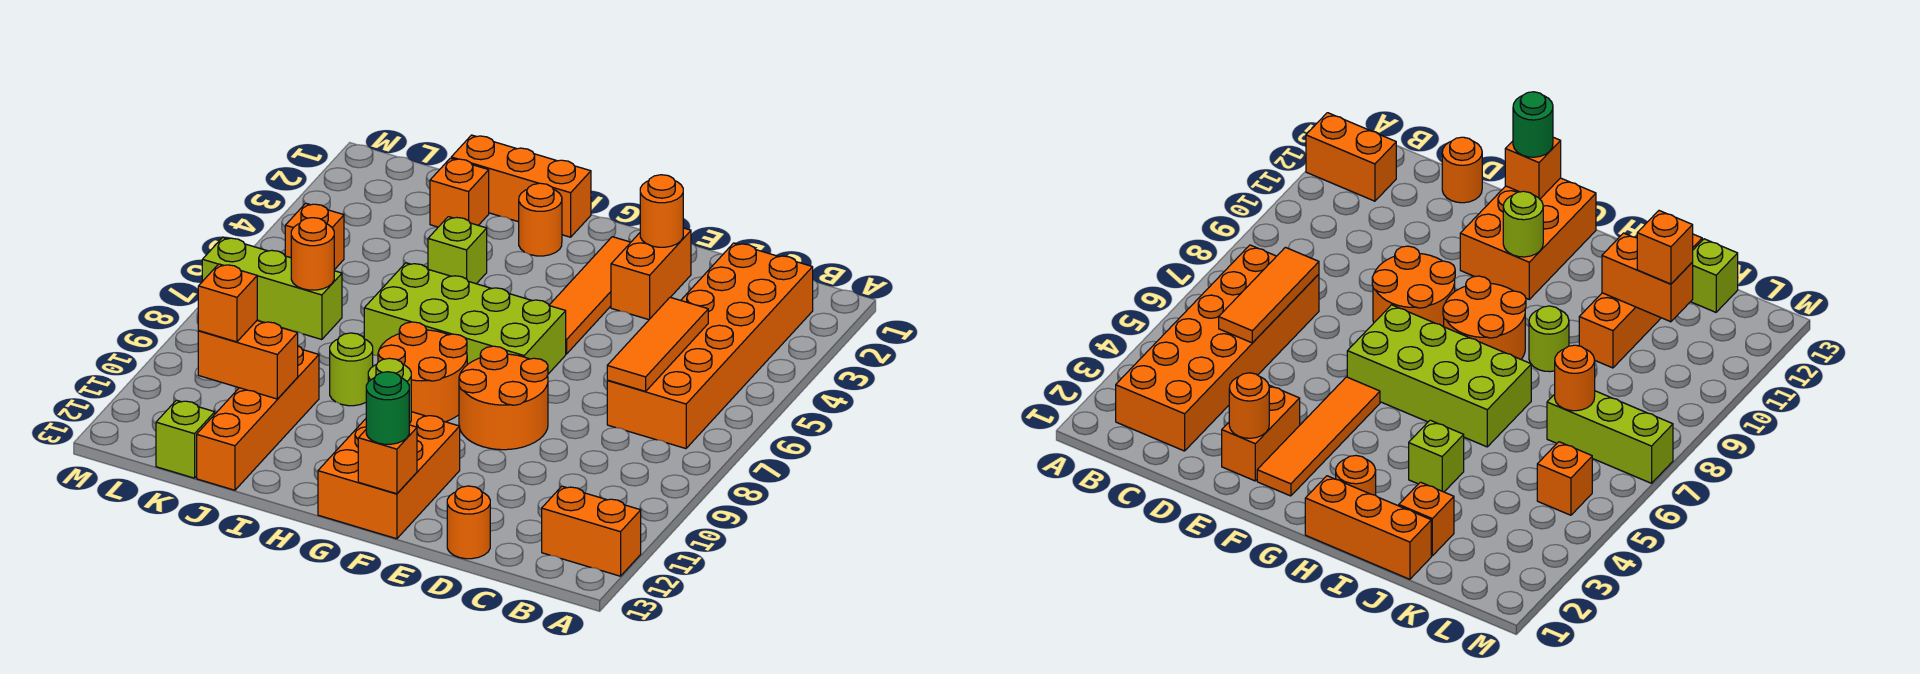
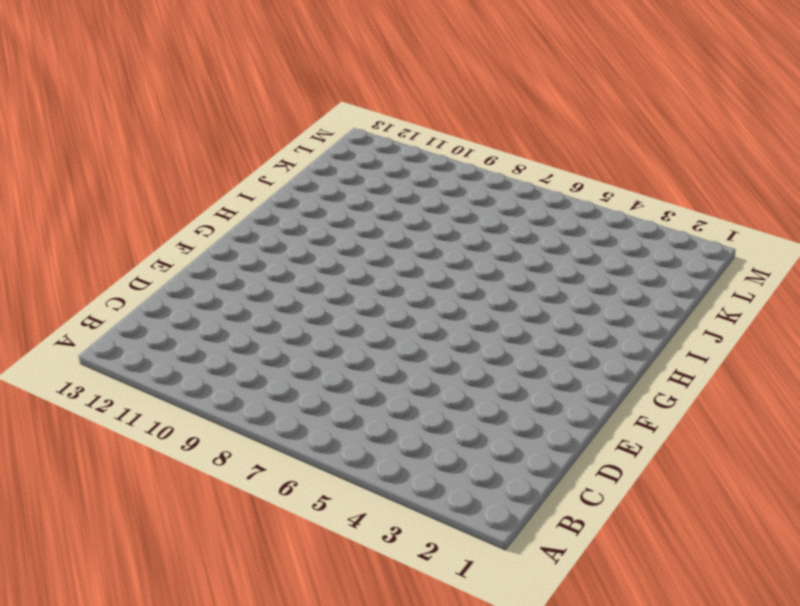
none -> orange 1x2 brick [542,486,641,576]
none -> orange 2x6 brick [607,243,813,449]
none -> orange 1x1 round brick [447,486,490,559]

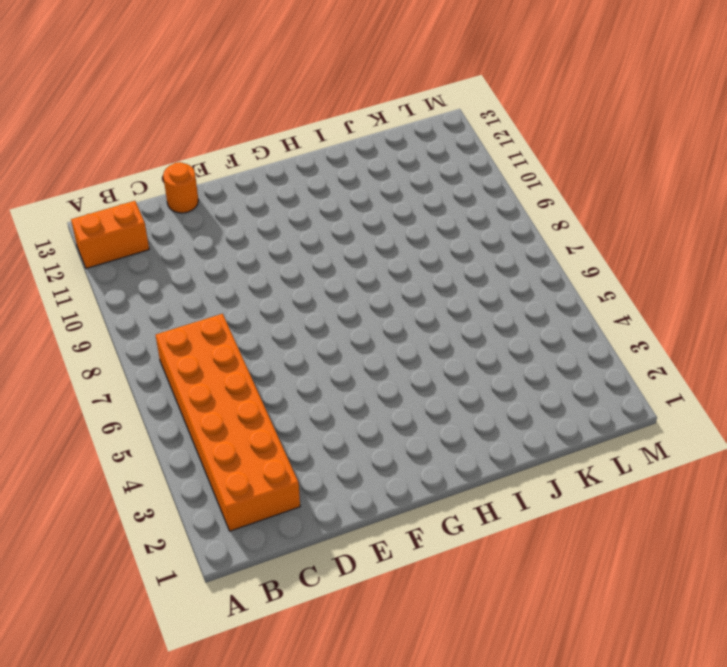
none -> orange 1x2 brick [611,228,691,320]
none -> orange 2x2 round brick [459,346,548,450]
none -> orange 1x4 tile [549,237,631,354]

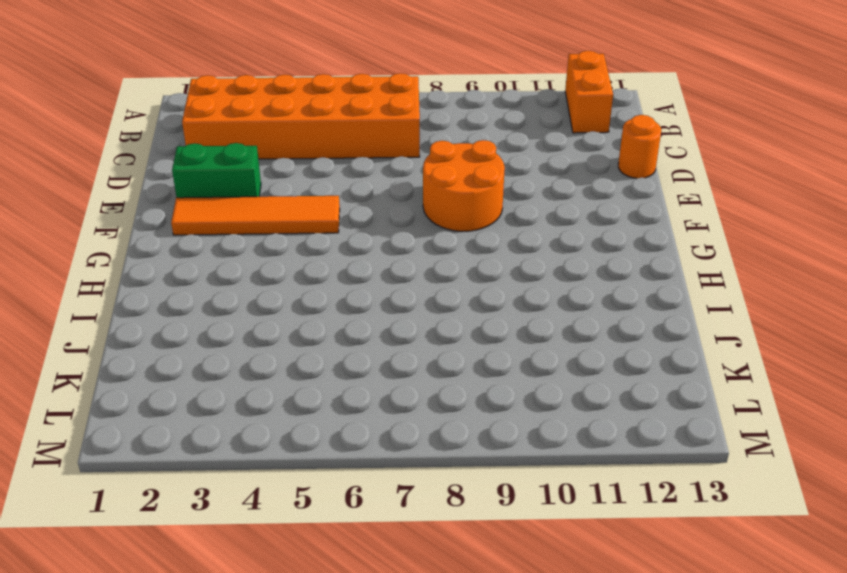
green 1x2 brick [172,143,261,198] -> orange 1x2 brick [611,228,691,320]
none -> lime 2x4 brick [364,263,566,374]
none -> orange 2x3 brick [318,412,460,539]
none -> orange 2x2 round brick [378,322,467,422]

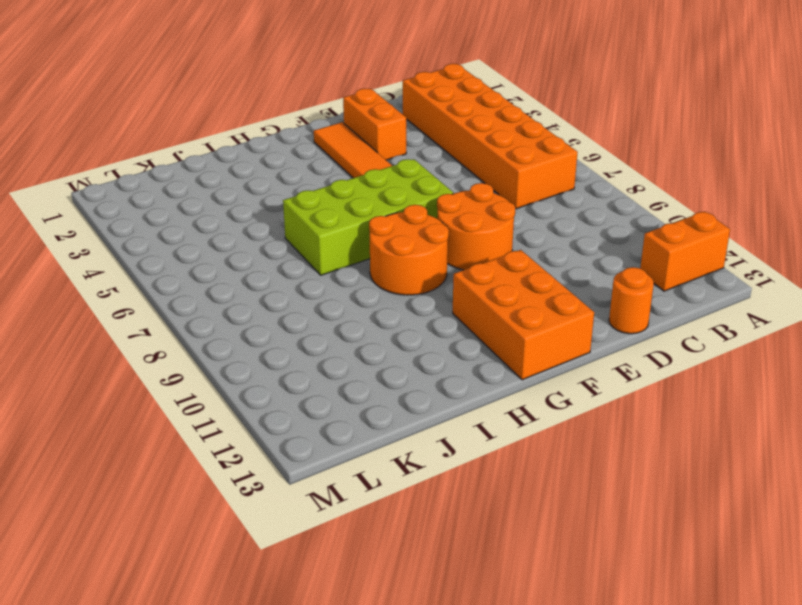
none -> orange 1x3 brick [451,135,591,237]
none -> orange 1x1 round brick [519,183,562,256]
none -> lime 1x1 brick [428,217,487,284]

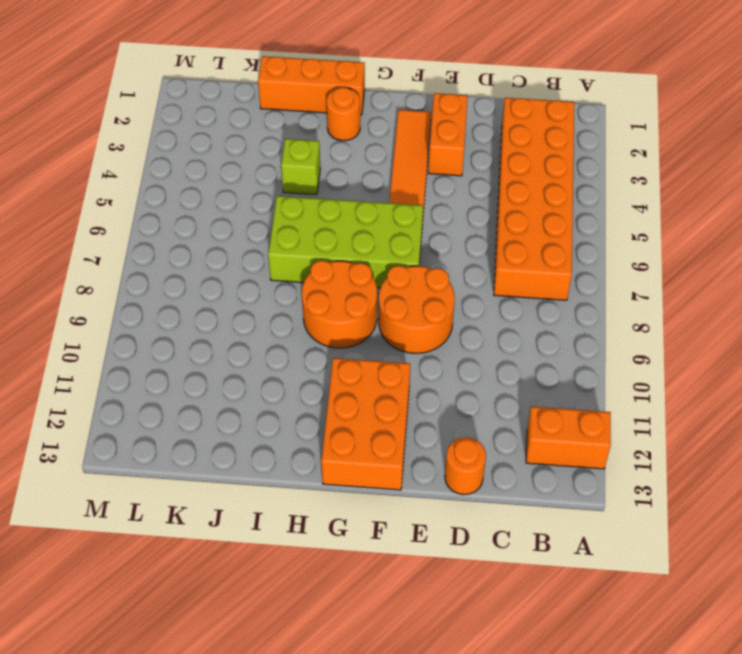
none -> lime 1x1 round brick [330,333,373,406]
none -> orange 1x1 brick [430,158,489,227]
none -> orange 1x4 brick [197,346,319,490]

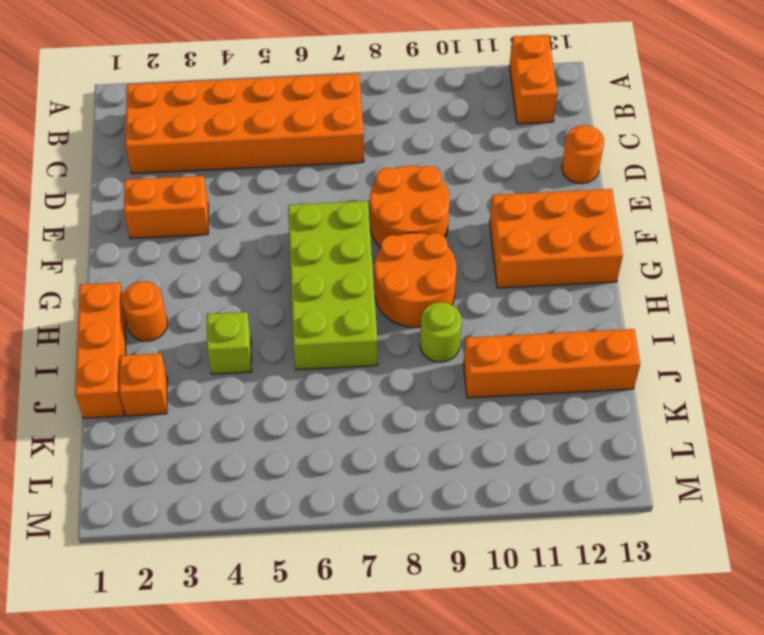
none -> orange 1x4 tile [549,237,631,354]
none -> lime 1x3 brick [202,237,342,340]
none -> lime 1x1 brick [156,400,215,478]

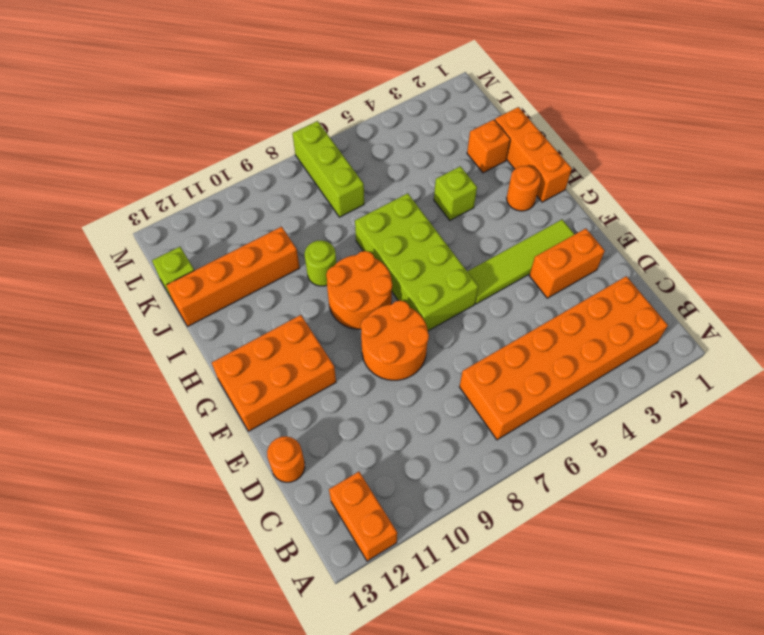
lime 1x4 tile [467,220,575,304] -> orange 1x4 tile [549,237,631,354]
none -> orange 1x1 brick [285,203,344,270]
none -> orange 1x3 tile [607,297,708,391]
none -> orange 1x1 round brick [640,175,683,247]

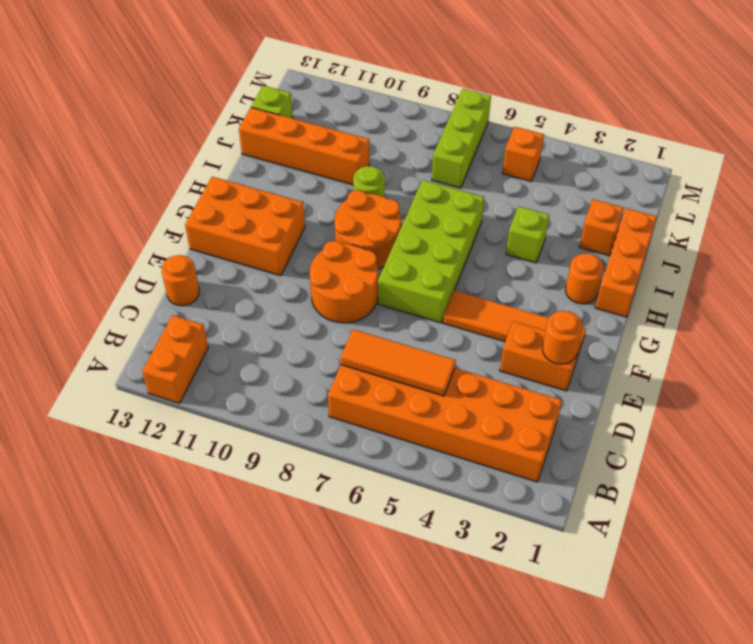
none -> orange 1x1 brick [358,425,417,494]
none -> lime 1x1 round brick [368,358,411,424]
none -> orange 1x2 brick [198,321,298,399]

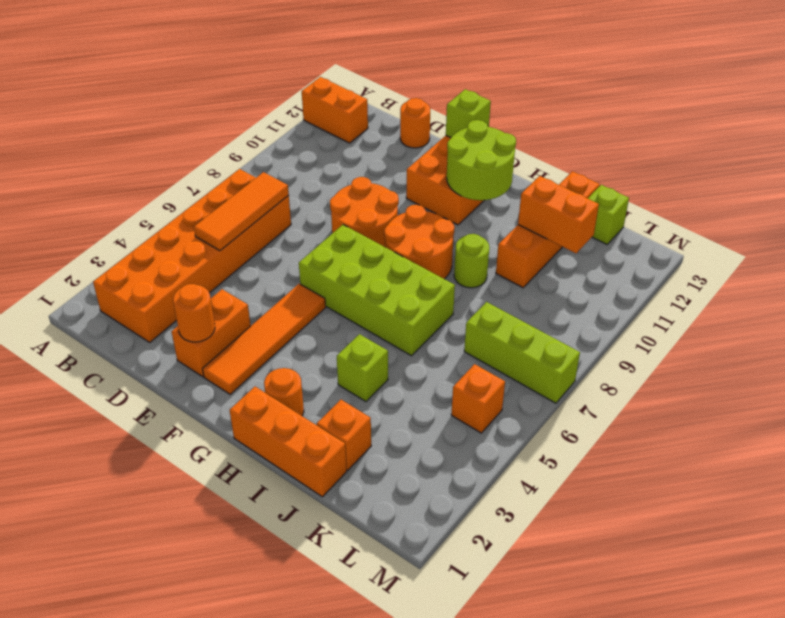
lime 1x1 brick [446,89,491,137] -> orange 1x1 brick [358,425,417,494]
lime 2x2 round brick [447,120,516,200] -> lime 1x1 round brick [368,358,411,424]
none -> orange 1x1 round brick [291,218,334,290]
none -> green 1x1 round brick [366,372,409,444]
none -> orange 1x1 brick [198,264,257,342]

